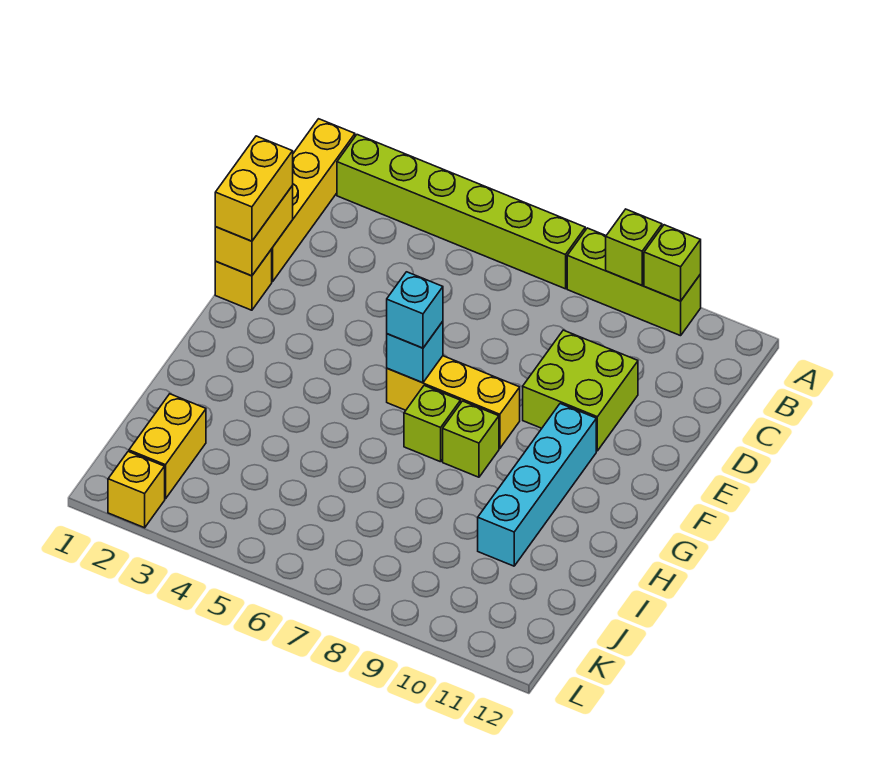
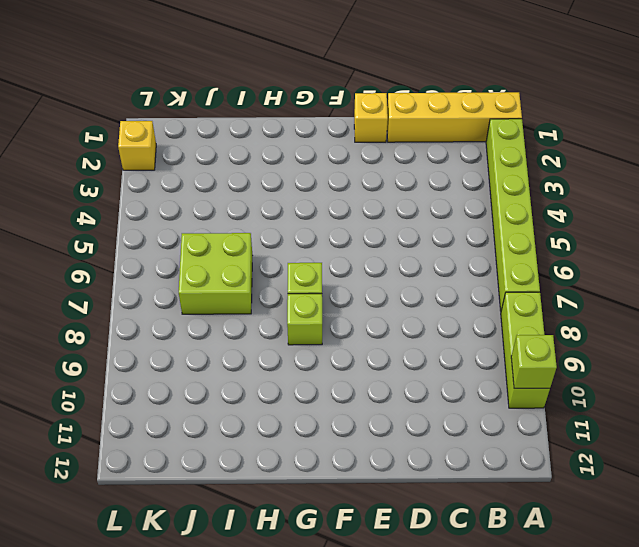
lime 2x2 brick [179,233,252,314] -> lime 2x2 brick moved to [523,330,638,451]
none -> yellow 1x3 brick [387,356,520,449]
none -> cyan 1x4 brick [478,404,596,566]
none -> yellow 1x2 brick [129,394,206,499]

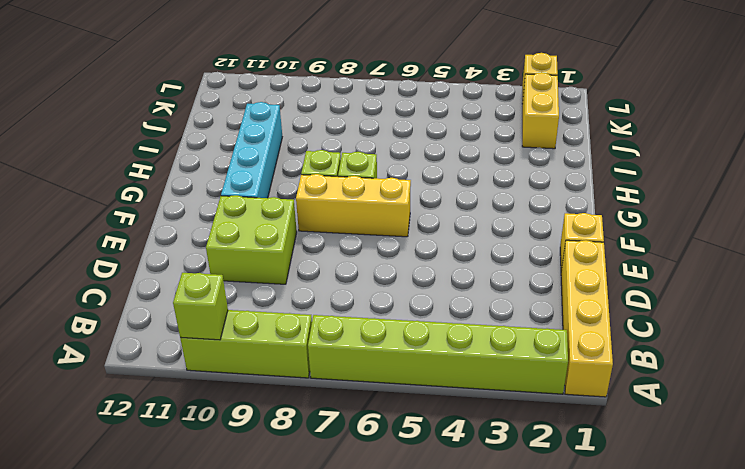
none -> lime 1x1 brick [606,209,662,285]
none -> yellow 1x2 brick [215,186,293,276]
none -> cyan 1x1 brick [387,321,443,383]

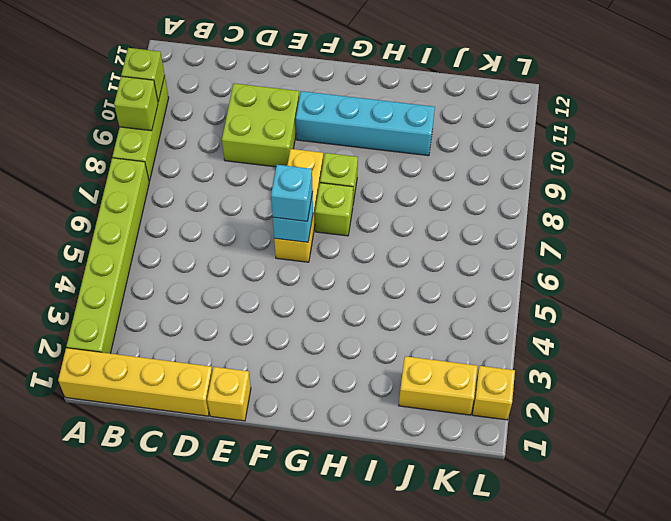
none -> yellow 1x2 brick [215,186,293,276]
none -> yellow 1x2 brick [215,136,293,241]

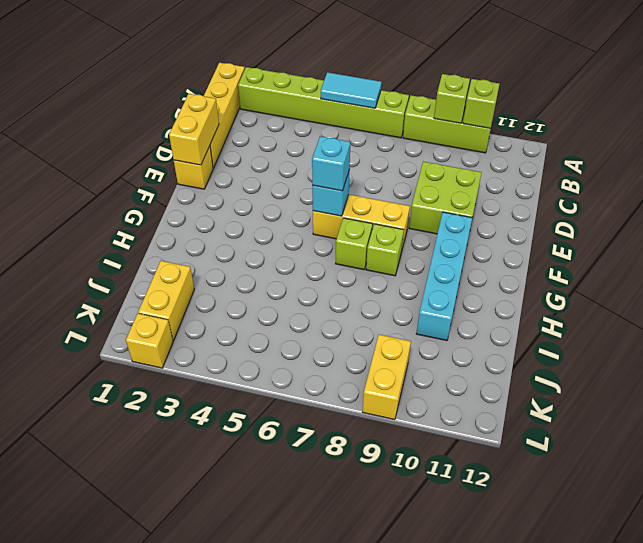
cyan 1x2 tile [321,72,382,108] -> none
yellow 1x2 brick [362,334,411,420] -> yellow 1x2 brick moved to [215,136,293,241]

